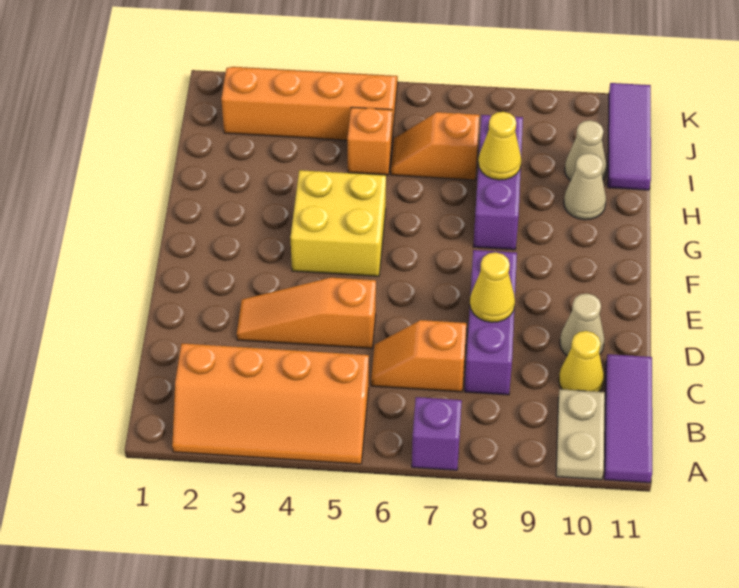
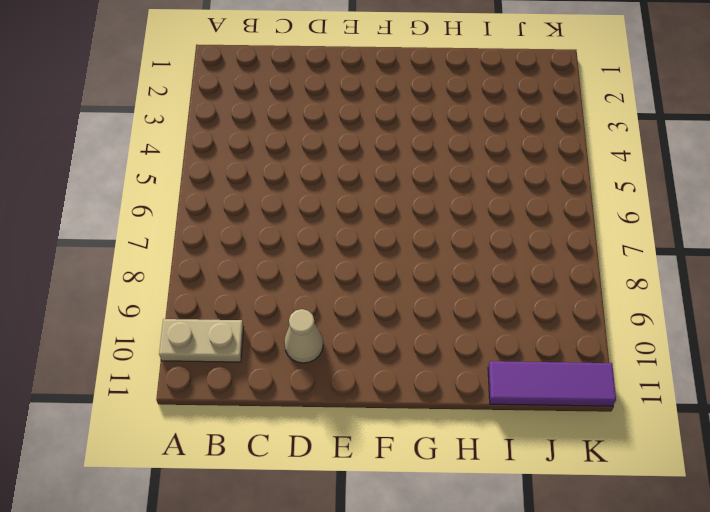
none -> orange 2x4 slope [172,343,369,464]
none -> purple 1x1 brick [412,397,462,470]
none -> purple 1x3 tile [604,354,652,483]

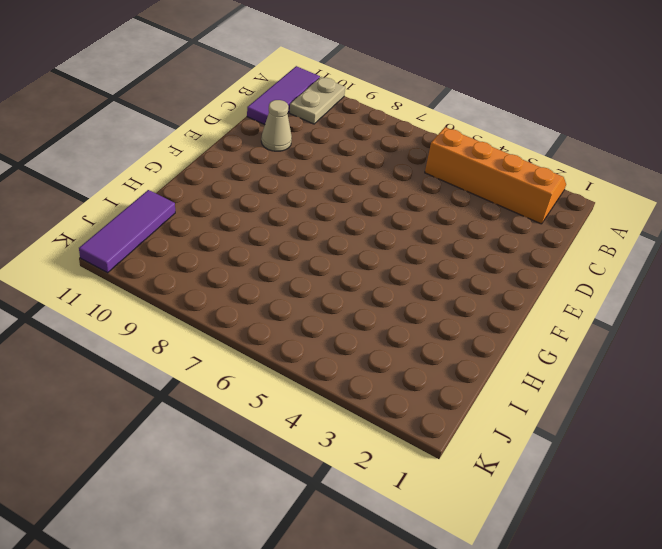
none -> purple 1x1 brick [412,397,462,470]
none -> orange 1x2 slope [371,320,466,392]
none -> purple 1x3 brick [465,250,517,395]

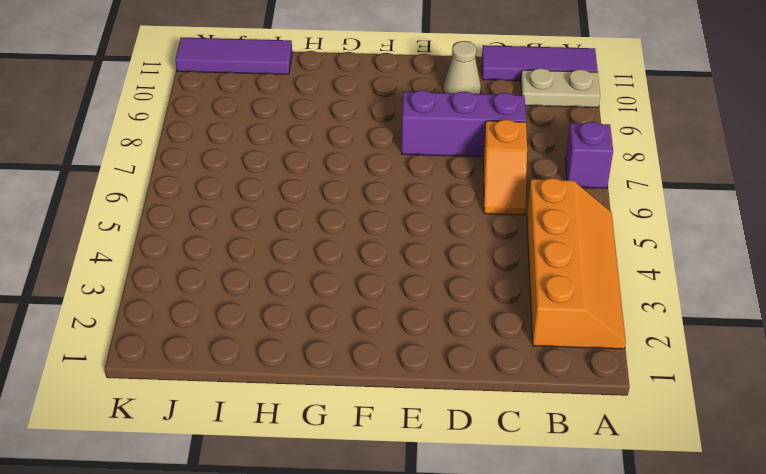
none -> yellow 1x1 cone [559,331,604,392]
none -> orange 1x3 slope [237,278,376,349]
none -> yellow 2x2 brick [290,170,386,276]

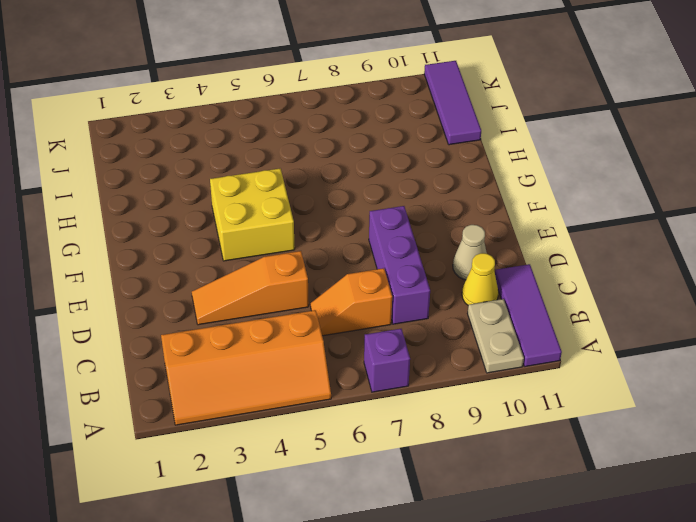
none -> purple 1x3 brick [473,115,523,250]
none -> tan 1x1 cone [564,153,606,220]
none -> orange 1x1 brick [347,107,392,175]

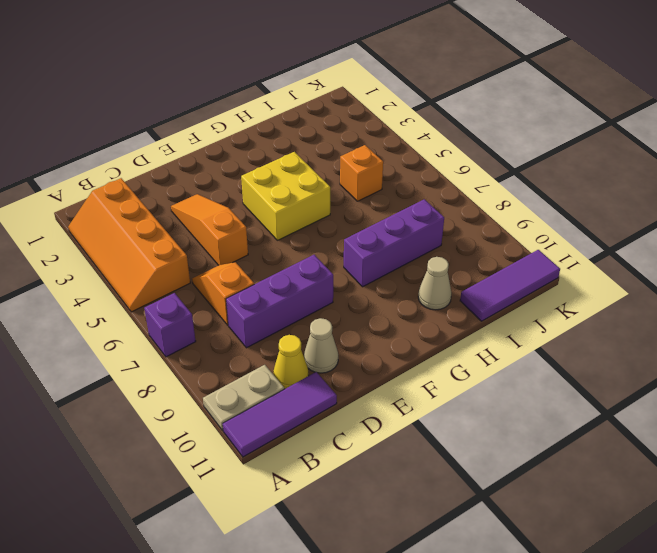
none -> orange 1x2 slope [391,112,479,180]
none -> tan 1x1 cone [565,120,607,181]
none -> orange 2x4 slope [221,67,398,140]

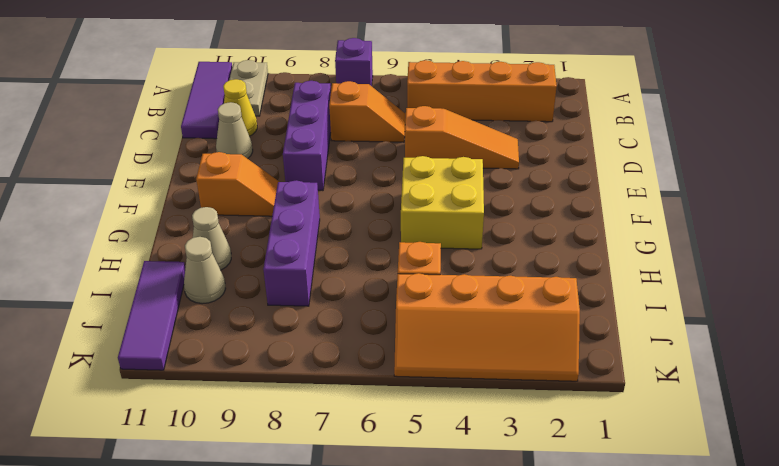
orange 1x2 slope [196,152,279,216] -> orange 1x2 slope moved to [391,112,479,180]
none -> yellow 1x1 cone [470,252,515,322]
none -> yellow 1x1 cone [479,112,521,180]

